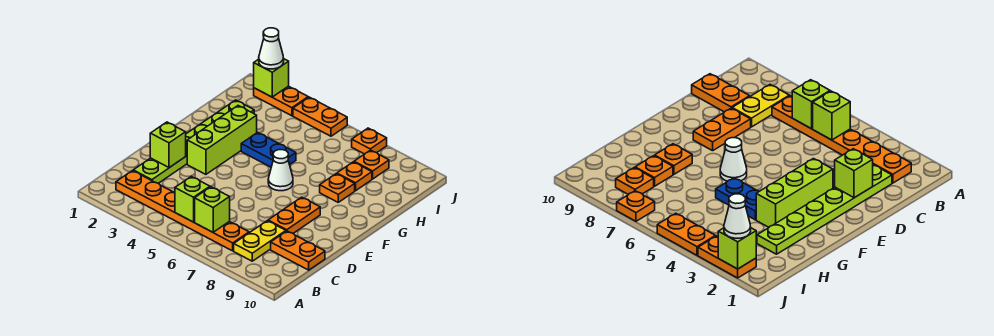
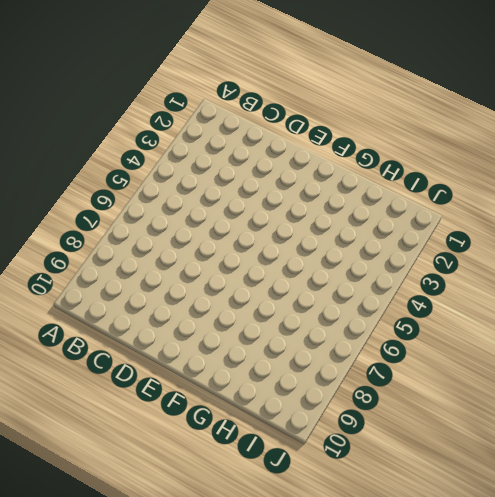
none -> orange 1x6 plate [116,171,249,251]
none -> yellow 1x2 plate [234,221,286,261]
none -> lime 1x6 plate [133,100,254,183]

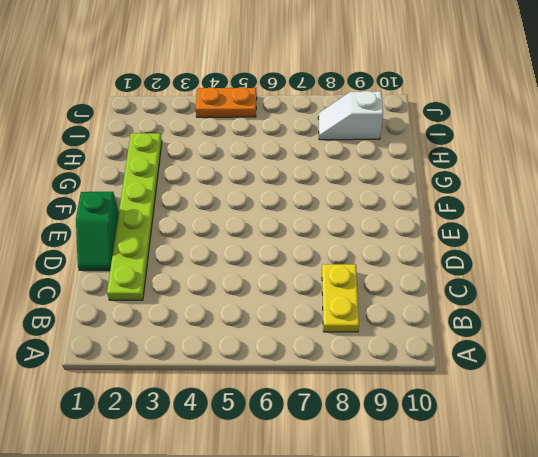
green 1x2 slope [76,192,119,270] -> none
white 1x2 slope [318,91,383,140] -> orange 1x1 plate [354,150,389,179]
none -> orange 1x6 plate [116,171,249,251]
none -> orange 1x2 plate [271,231,325,270]
none -> orange 1x2 plate [268,197,320,233]

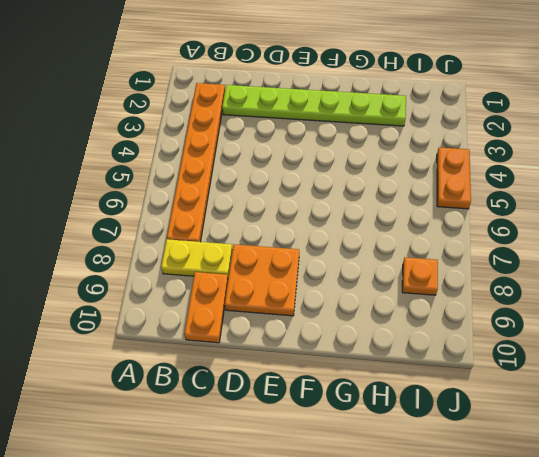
orange 2x2 plate [225,244,299,316] -> orange 1x2 plate [268,197,320,233]
none -> lime 1x3 brick [187,106,257,174]
none -> white 1x1 cone [268,150,293,191]
none -> blue 1x2 plate [241,132,296,167]

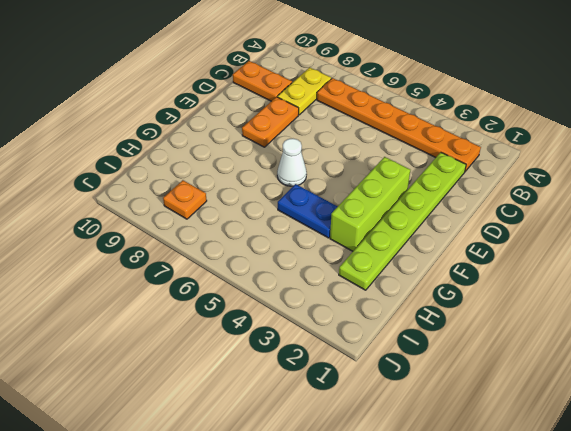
none -> orange 1x1 plate [320,174,355,202]
none -> orange 1x1 plate [337,162,372,191]
none -> orange 1x2 plate [254,86,308,116]

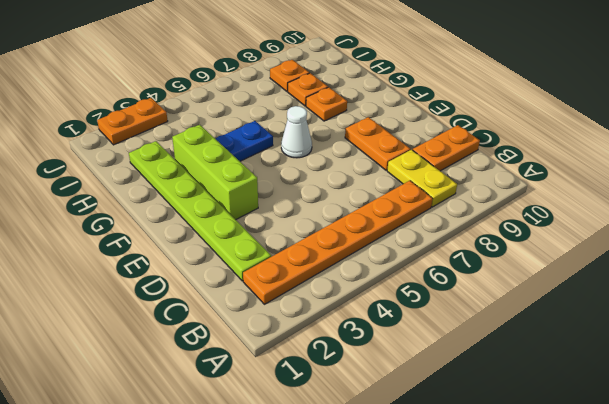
none -> orange 1x2 plate [293,97,347,136]
none -> orange 1x1 plate [352,128,387,154]
none -> lime 1x1 brick [175,177,210,222]

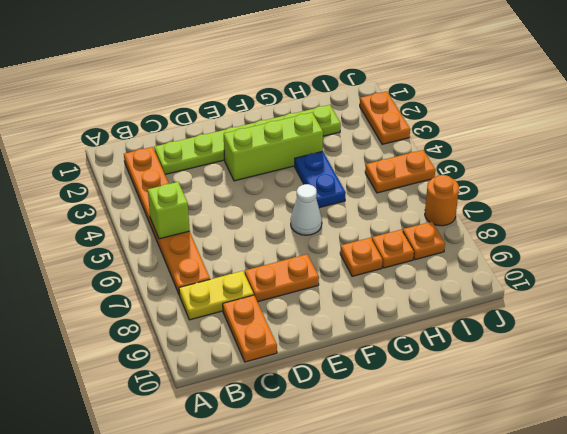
orange 1x2 plate [365,150,435,193] -> orange 1x2 plate turned to [293,97,347,136]
orange 1x1 round brick [425,175,459,226] -> orange 1x1 plate [352,128,387,154]
none -> lime 1x1 brick [195,187,230,232]
none -> lime 1x1 brick [150,122,186,168]
none -> lime 1x1 brick [254,59,289,97]

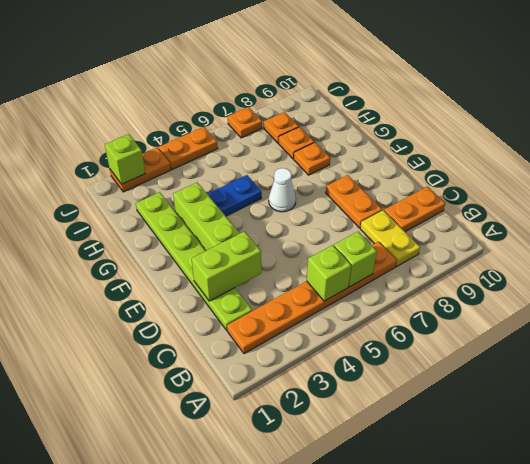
lime 1x2 brick [191,231,261,301] -> lime 1x1 brick [150,122,186,168]
none -> white 1x1 cone [259,28,284,69]

